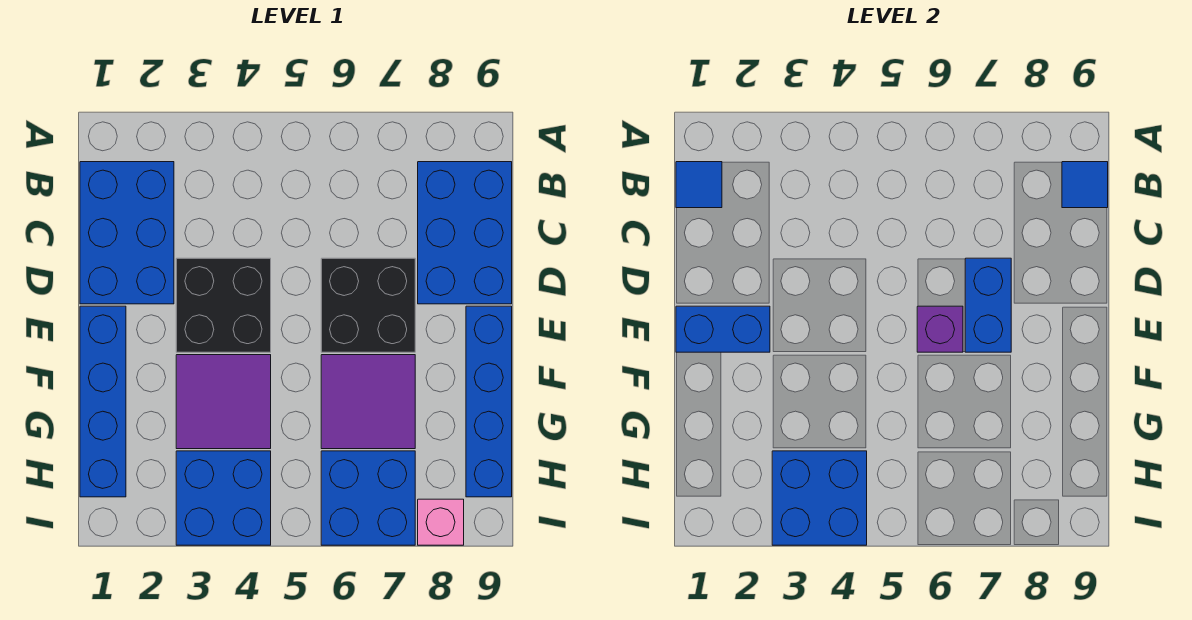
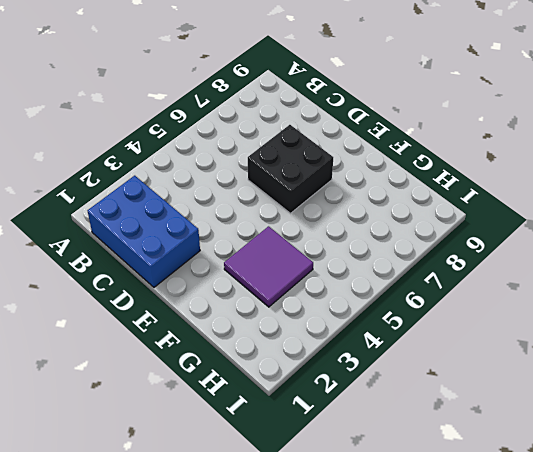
none -> blue 2x3 brick [418,162,512,304]
none -> black 2x2 brick [176,258,271,352]
none -> blue 1x4 brick [80,306,126,497]

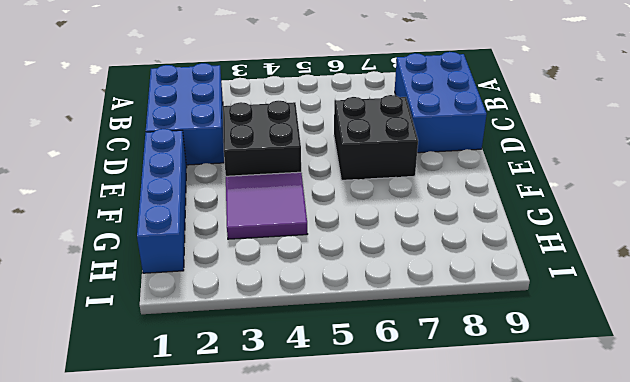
none -> blue 1x4 brick [466,306,512,497]
none -> purple 2x2 tile [321,355,415,449]
none -> blue 2x2 brick [176,451,271,545]

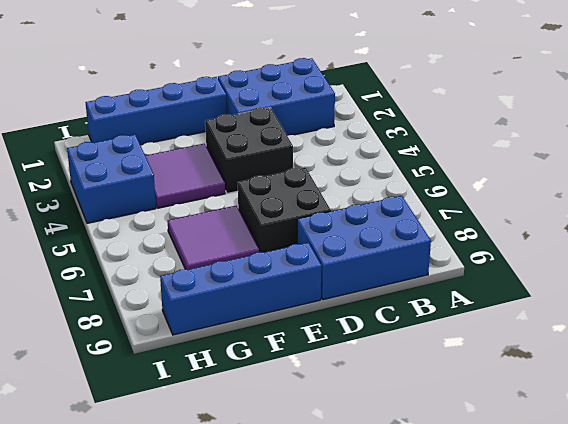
none -> blue 2x2 brick [321,451,415,545]
none -> pink 1x1 brick [418,499,464,545]
none -> blue 1x1 tile [676,162,722,208]

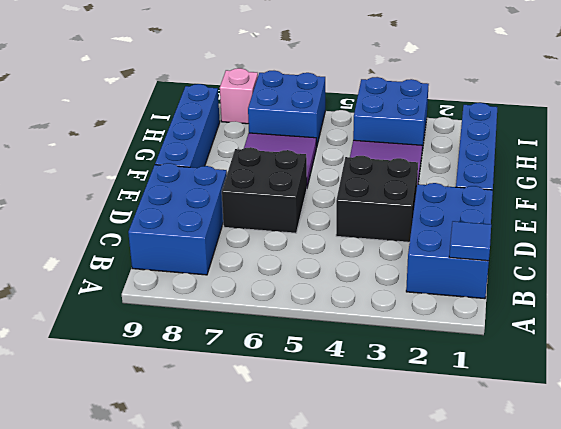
none -> blue 1x1 tile [1062,162,1108,208]
none -> blue 1x2 brick [965,258,1011,352]
none -> blue 1x2 brick [676,306,770,352]

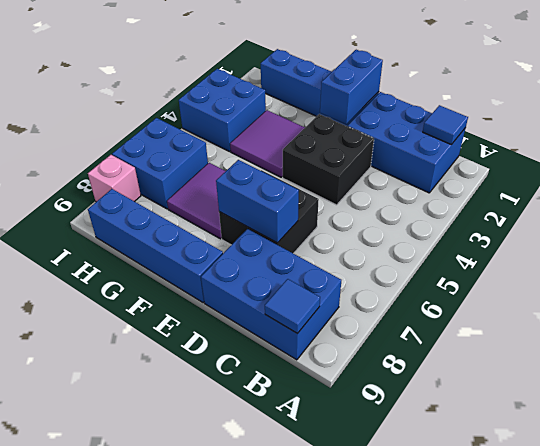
none -> purple 1x1 brick [917,306,963,352]
none -> blue 2x2 brick [772,451,867,545]

